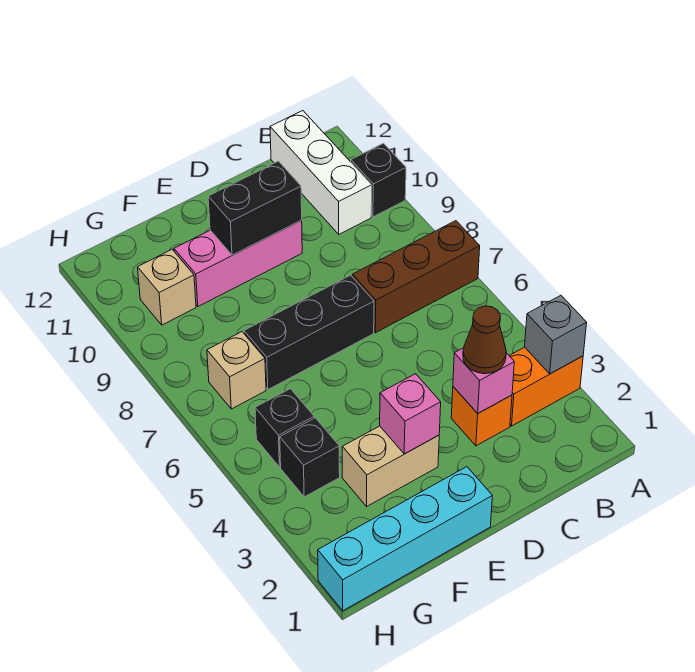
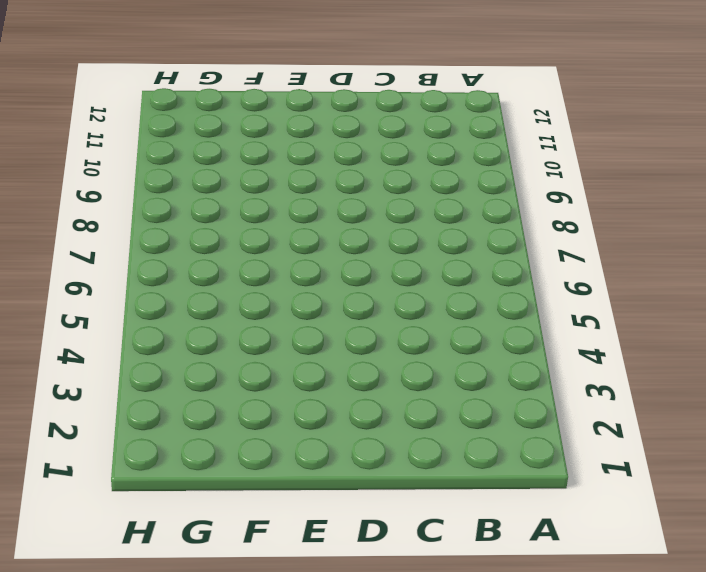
none -> orange 1x2 brick [509,347,583,426]
none -> brown 1x3 brick [352,221,480,333]
none -> black 1x1 brick [351,143,406,217]

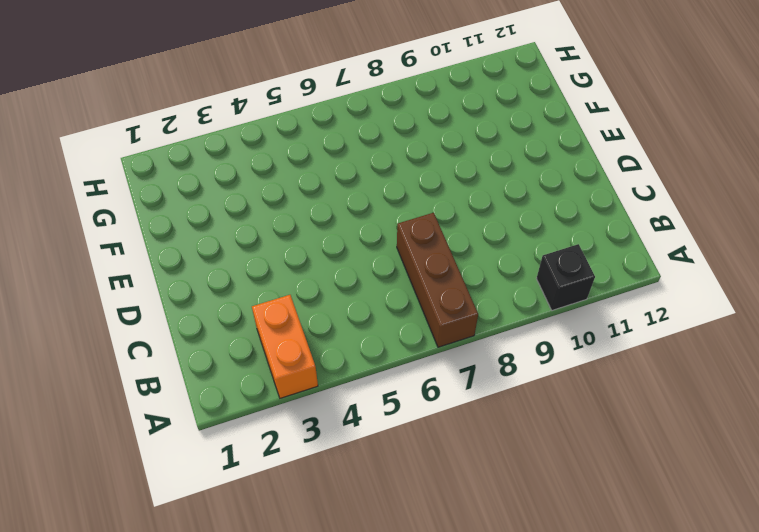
none -> white 1x3 brick [270,111,372,234]
none -> orange 1x1 brick [451,387,512,446]
none -> black 1x3 brick [244,275,374,390]

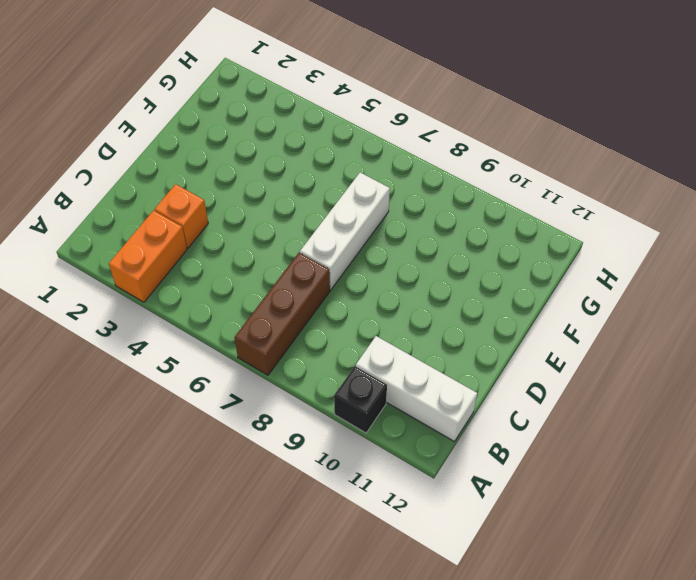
white 1x3 brick [300,173,390,290] -> black 1x3 brick [244,275,374,390]
none -> pink 1x3 brick [174,220,302,307]
none -> cyan 1x4 brick [318,467,492,611]
none -> tan 1x2 brick [342,426,439,506]

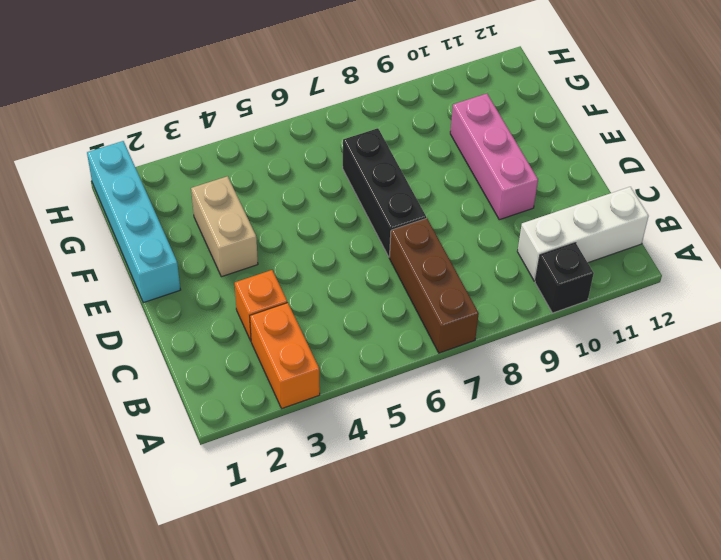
none -> black 1x1 brick [280,418,340,497]
none -> black 1x1 brick [255,389,314,467]
none -> tan 1x1 brick [207,332,266,409]

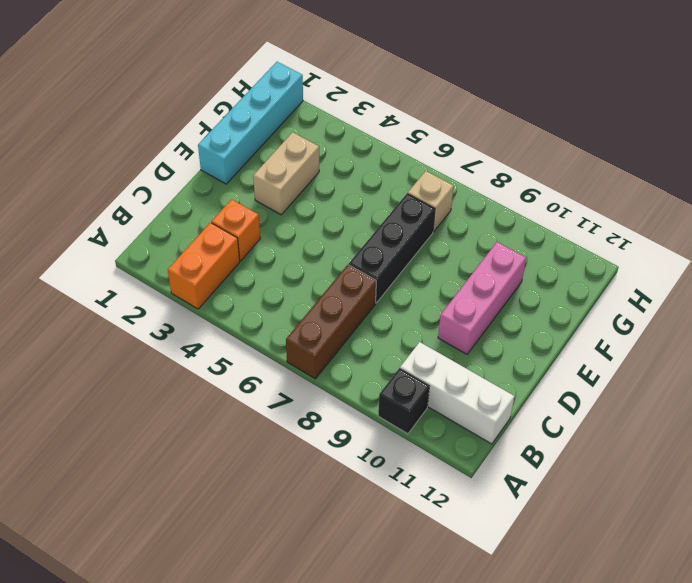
none -> black 1x1 brick [280,418,340,497]
none -> black 1x1 brick [255,389,314,467]
none -> tan 1x1 brick [138,250,196,325]

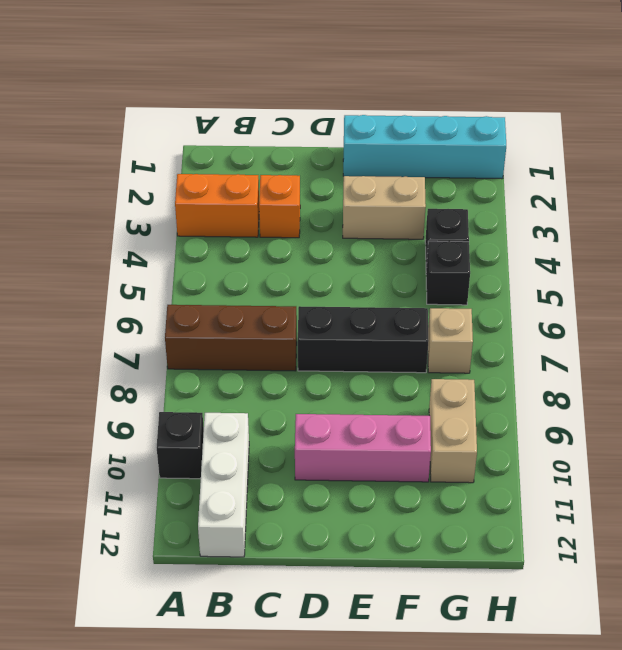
tan 1x2 brick [429,379,477,483] -> tan 1x1 brick [138,250,196,325]
none -> grey 1x1 brick [525,296,587,374]
none -> pink 1x1 brick [453,348,514,413]
none -> black 1x2 brick [208,161,302,255]

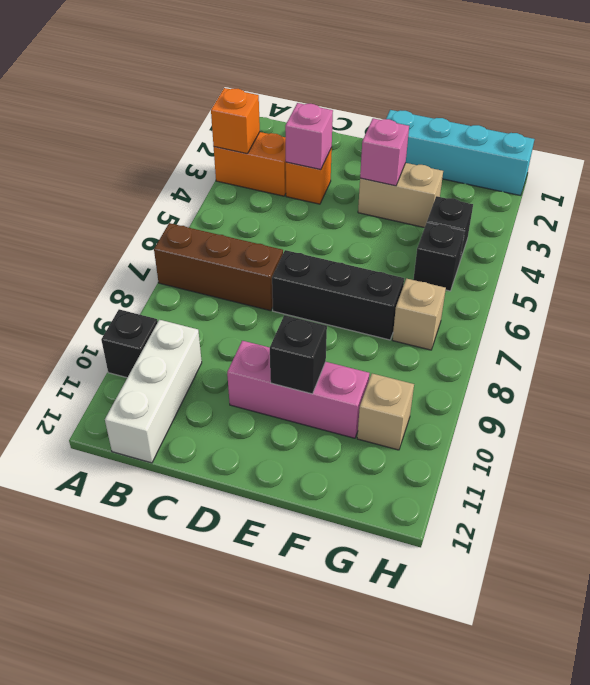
orange 1x1 brick [211,88,260,154] -> grey 1x1 brick [525,296,587,374]
black 1x1 brick [270,315,327,394] -> black 1x2 brick [208,161,302,255]
none -> brown 1x1 cone [463,306,506,374]

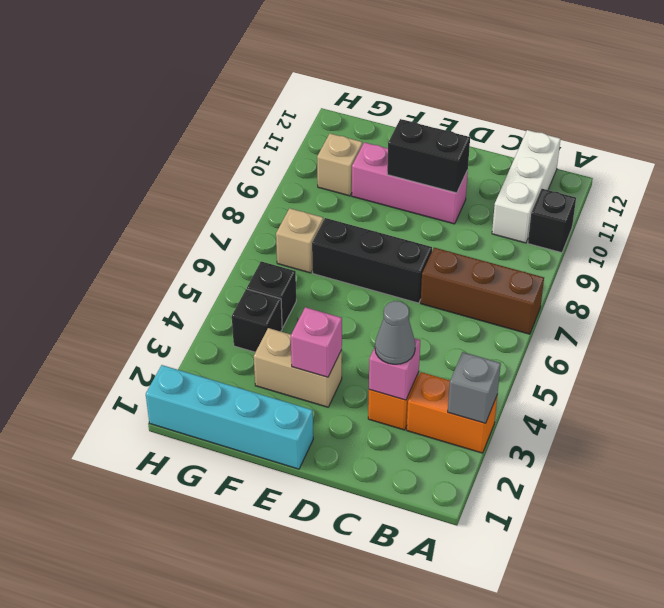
grey 1x1 cone [375,301,415,364] -> brown 1x1 cone [463,306,506,374]

